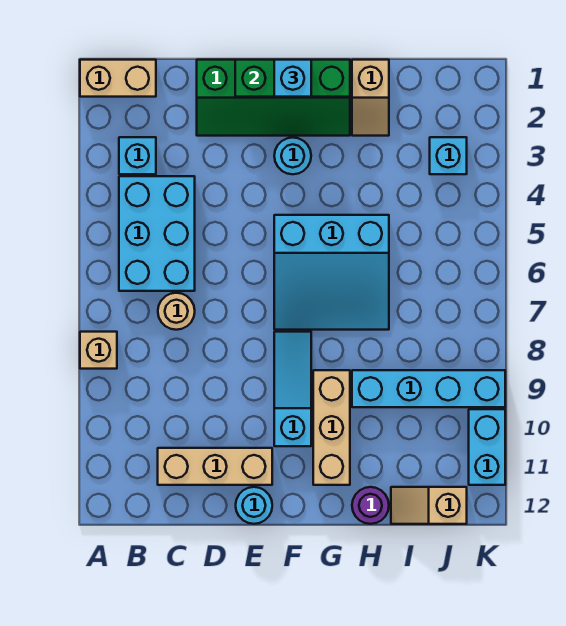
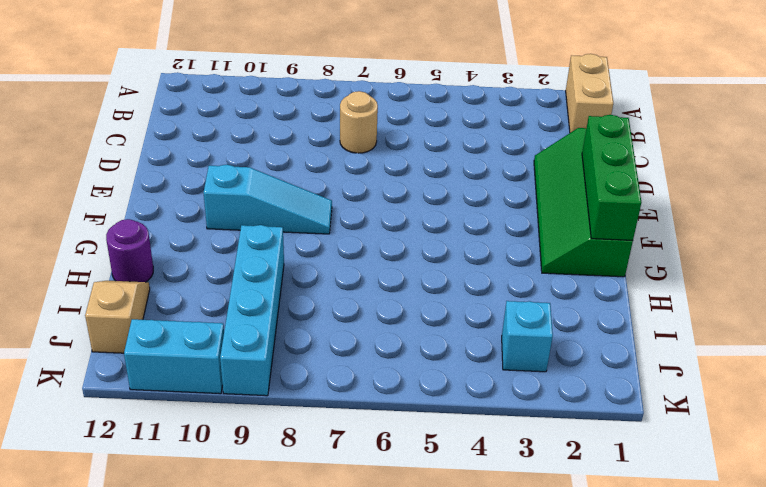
none -> tan 1x1 brick [80,332,117,369]
none -> cyan 1x1 brick [119,137,156,174]
none -> cyan 2x3 brick [119,176,195,291]

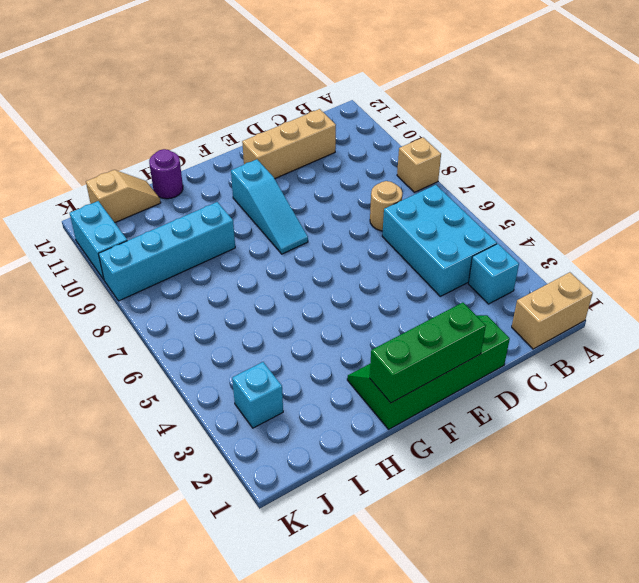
none -> cyan 1x1 round brick [236,487,272,524]
none -> cyan 1x1 round brick [274,138,311,174]
none -> cyan 3x3 slope [274,215,389,330]

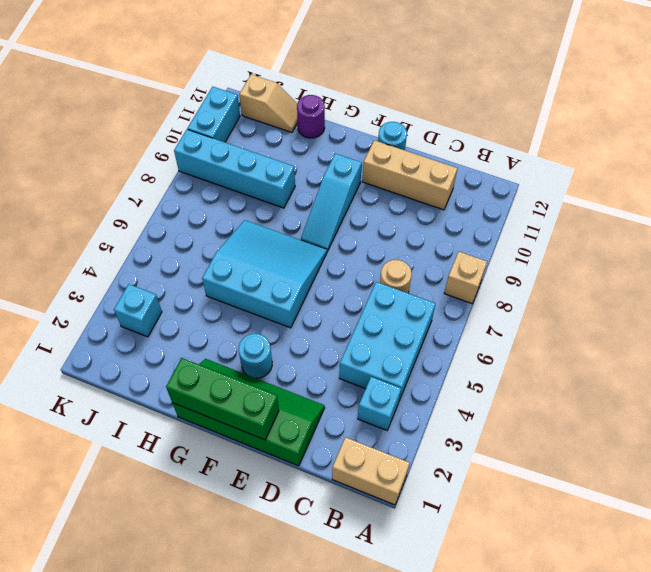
none -> tan 1x3 brick [313,370,350,485]
none -> tan 1x2 slope [352,60,389,136]
none -> cyan 1x1 brick [274,60,311,97]

